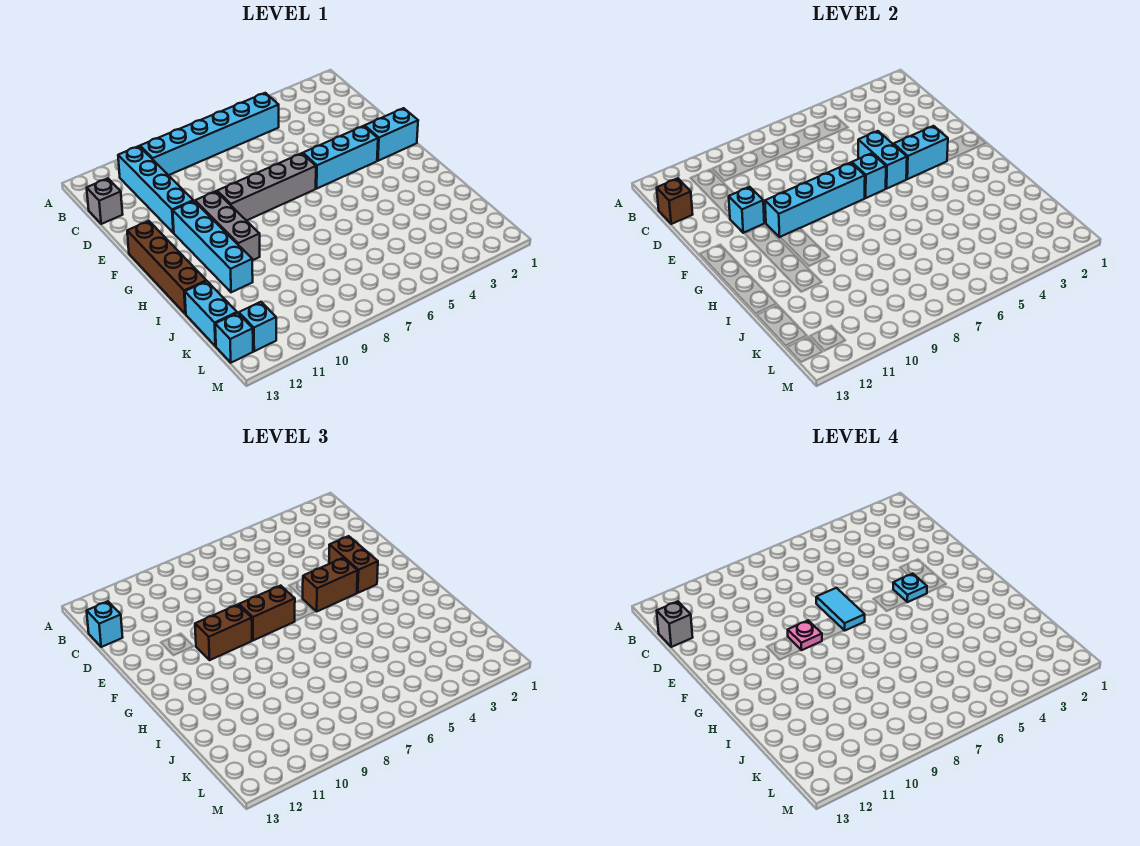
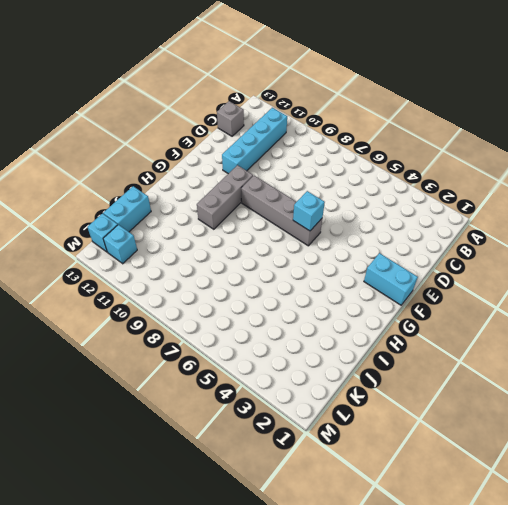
none -> cyan 1x6 brick [140,93,279,175]
none -> cyan 1x3 brick [303,126,378,188]
none -> cyan 1x4 brick [173,201,253,292]

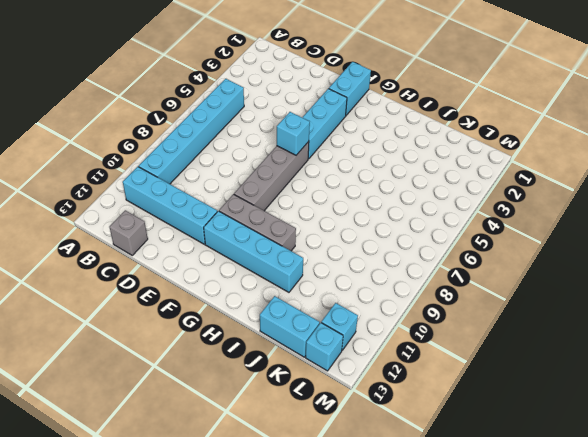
none -> brown 1x4 brick [127,221,206,314]
none -> brown 1x1 brick [657,178,693,224]
none -> cyan 1x2 brick [858,131,907,188]

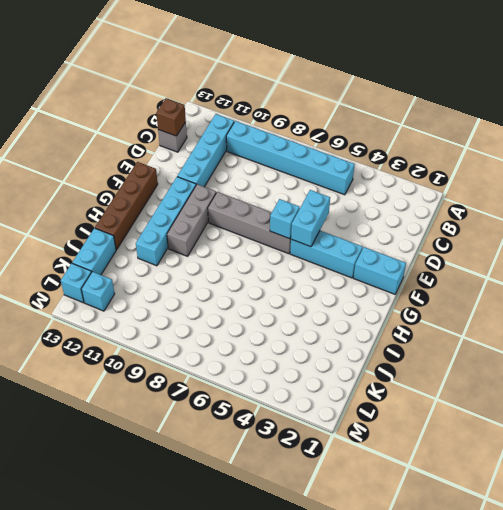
none -> cyan 1x1 brick [729,187,764,233]
none -> cyan 1x2 brick [894,126,948,179]
none -> cyan 1x4 brick [765,163,865,237]

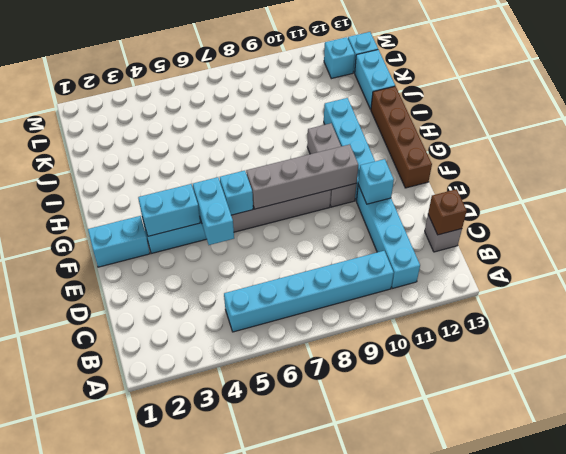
grey 1x4 brick [246,144,358,209] -> cyan 1x4 brick [765,163,865,237]
none -> cyan 1x1 brick [87,601,123,647]
none -> brown 1x2 brick [329,536,378,593]
none -> brown 1x2 brick [303,558,358,611]

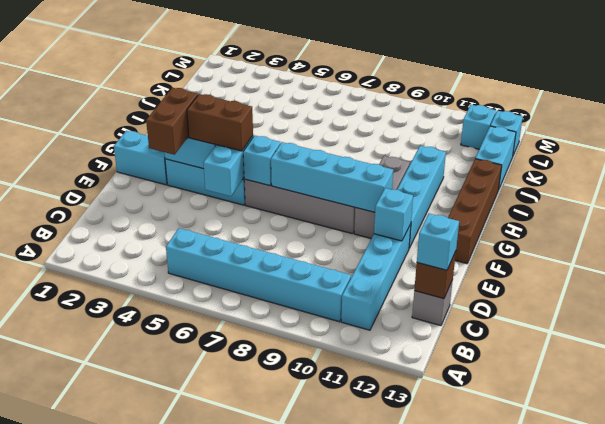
none -> brown 1x2 brick [239,586,295,640]
none -> brown 1x2 brick [195,605,252,660]
none -> grey 1x1 brick [657,601,693,647]

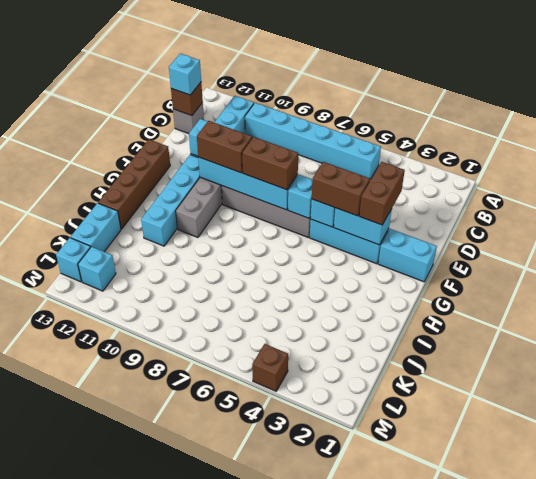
brown 1x1 brick [252,344,288,391] -> none
none -> grey 1x1 brick [657,601,693,647]
none -> cyan 1x2 tile [816,588,865,631]
none -> cyan 1x1 plate [893,573,927,602]

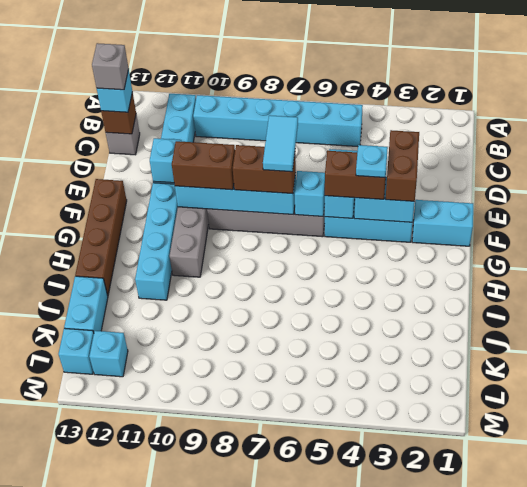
none -> pink 1x1 plate [788,620,822,650]

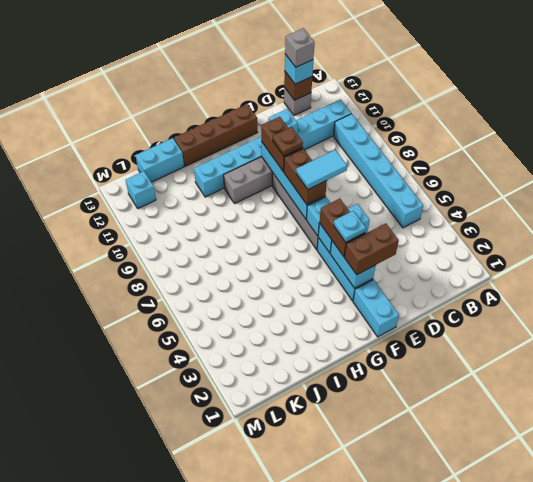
brown 1x1 plate [273,127,303,156] -> pink 1x1 plate [788,620,822,650]
none -> cyan 1x1 brick [215,313,253,363]

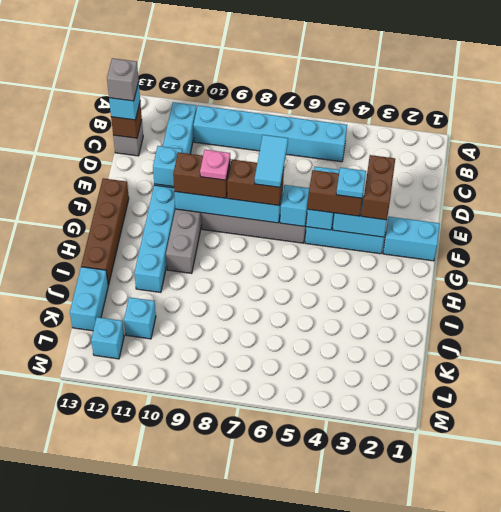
cyan 1x1 brick [124,297,156,339] -> cyan 1x1 brick moved to [215,313,253,363]

